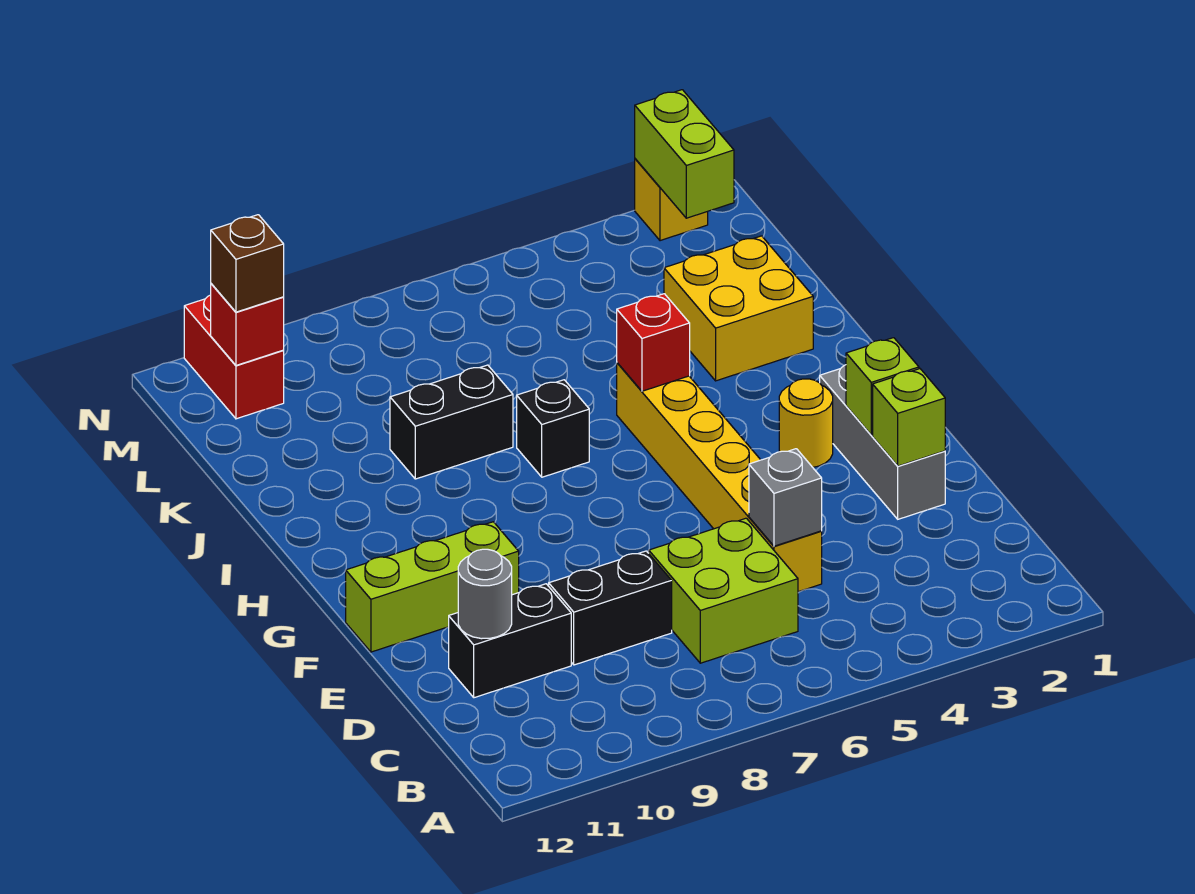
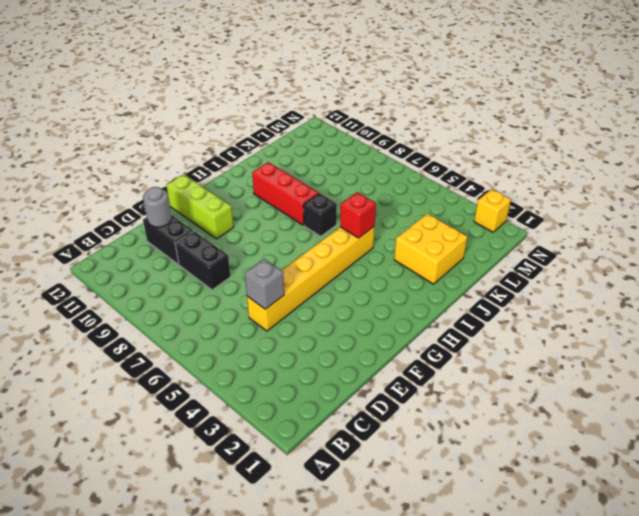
red 1x3 brick [252,162,319,225] -> none
none -> lime 2x2 brick [649,518,798,663]
none -> grey 1x3 brick [820,365,945,519]
none -> yellow 1x1 round brick [779,379,833,467]

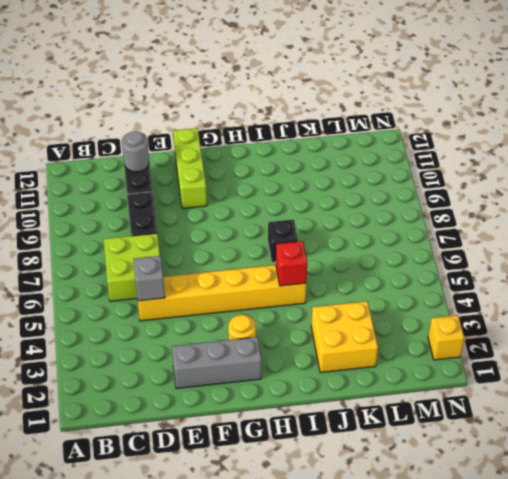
none -> black 1x2 brick [390,365,513,479]
none -> red 1x2 brick [184,295,284,419]
none -> lime 1x1 brick [873,369,945,466]

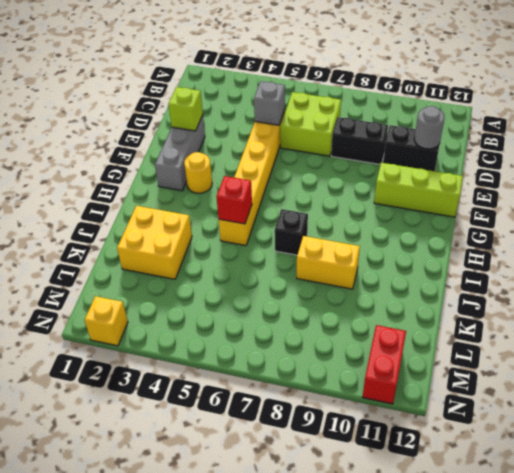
yellow 1x2 brick [297,236,360,289] -> black 1x2 brick [390,365,513,479]
none -> lime 1x1 brick [846,338,919,435]
none -> lime 1x2 brick [635,90,734,218]
none -> red 1x1 brick [211,284,284,365]

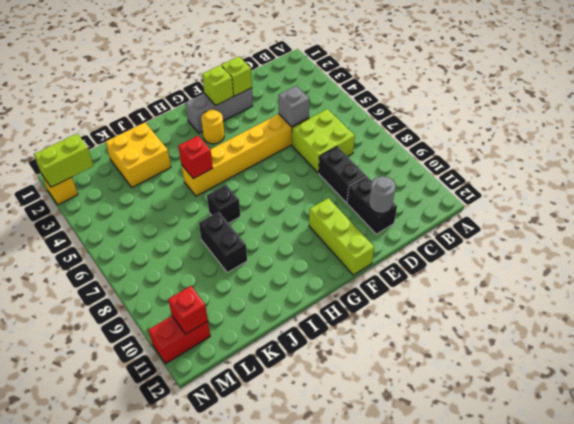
none -> brown 1x1 brick [211,215,284,312]

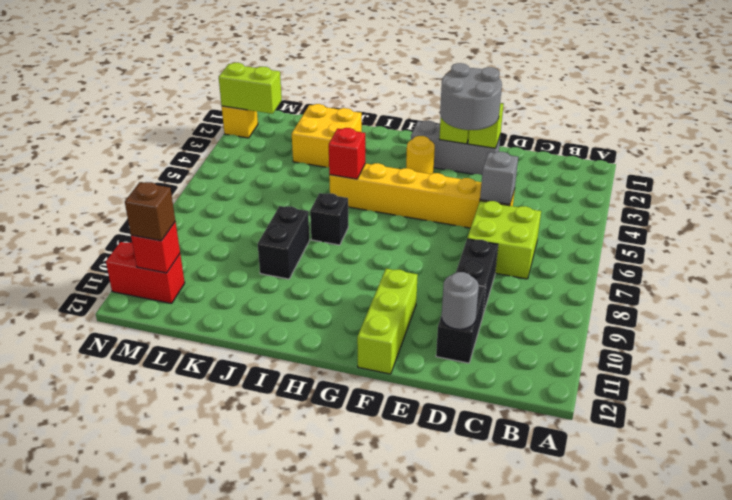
grey 2x2 round brick [440,63,502,130] -> none

